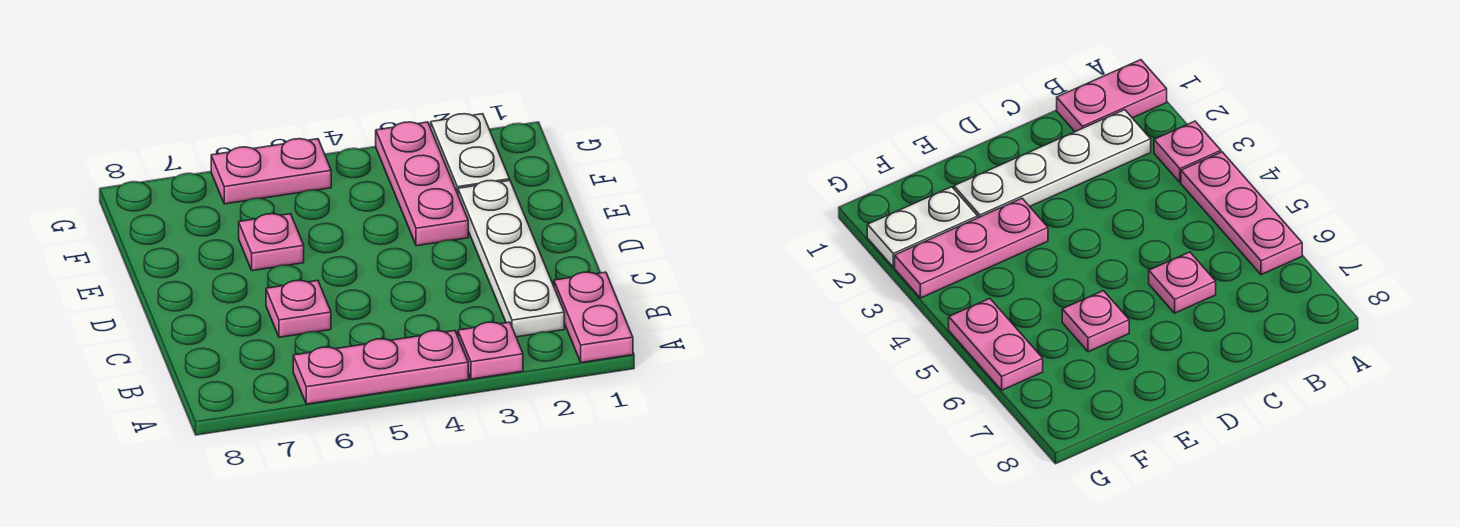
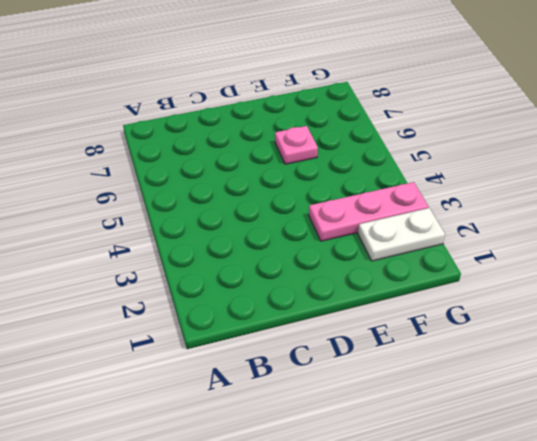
none -> pink 1x2 plate [554,272,633,362]
none -> pink 1x1 plate [458,322,523,379]

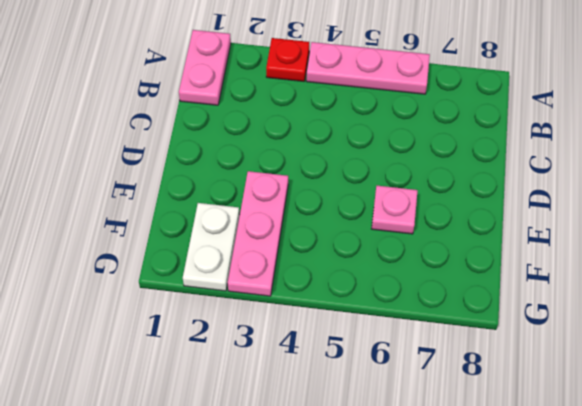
red 1x1 plate [266,38,309,81] -> pink 1x1 plate [458,322,523,379]
none -> white 1x4 plate [458,180,564,337]
none -> pink 1x1 plate [266,280,331,337]

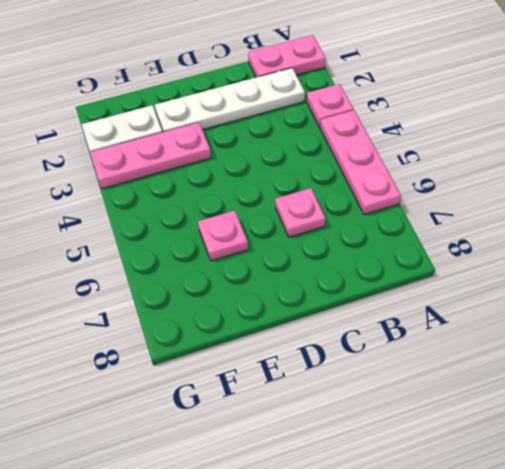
none -> pink 1x2 plate [211,139,331,204]

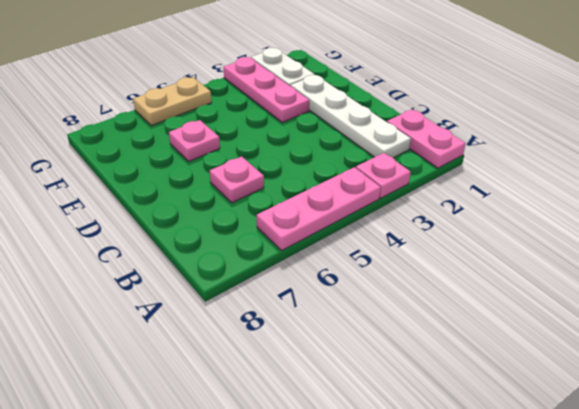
tan 1x2 plate [133,77,212,126] -> pink 1x2 plate [211,139,331,204]

